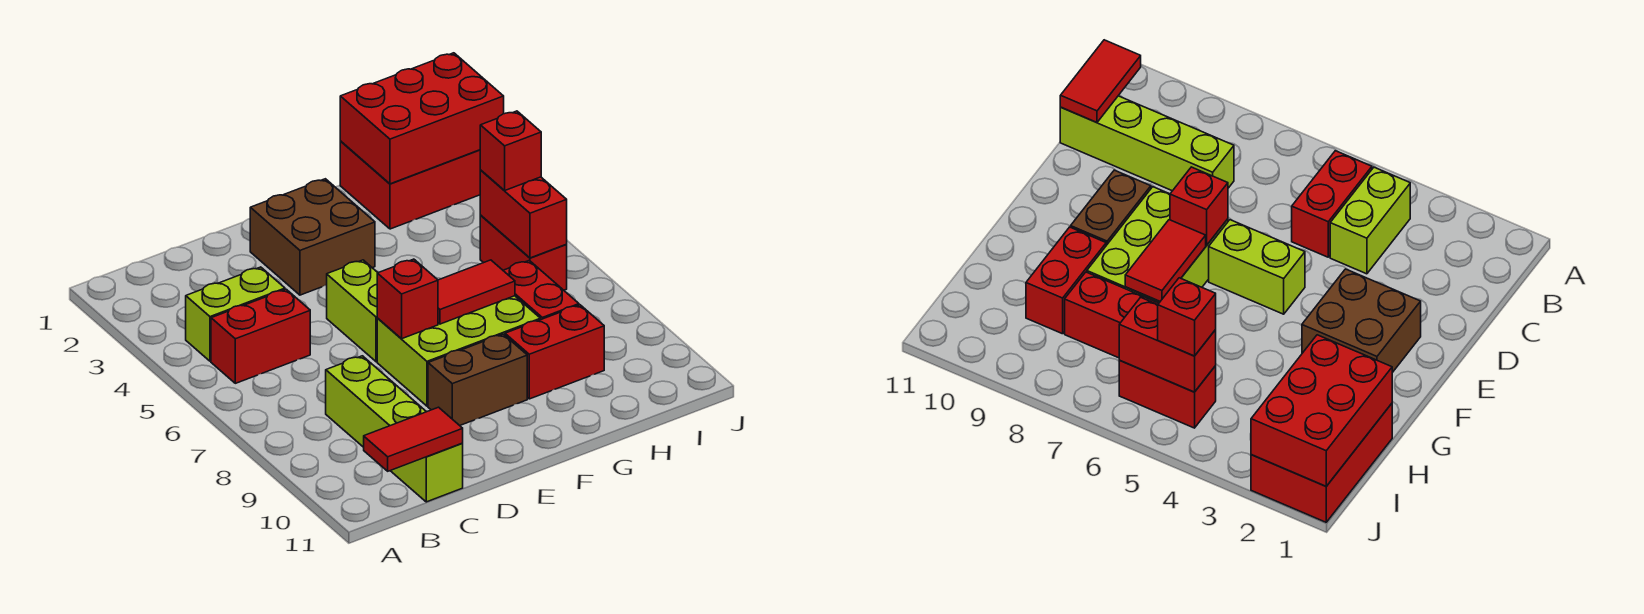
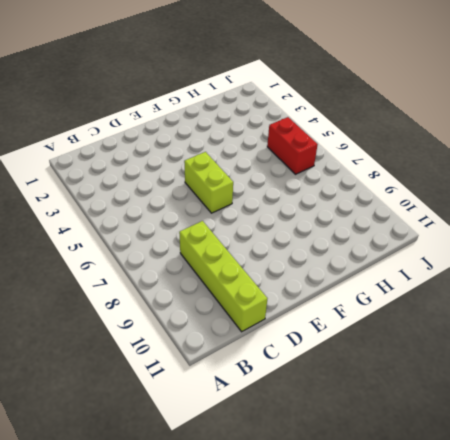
none -> lime 1x2 brick [186,267,285,361]
none -> red 1x2 brick [211,289,310,383]
none -> brown 2x2 brick [250,179,375,295]

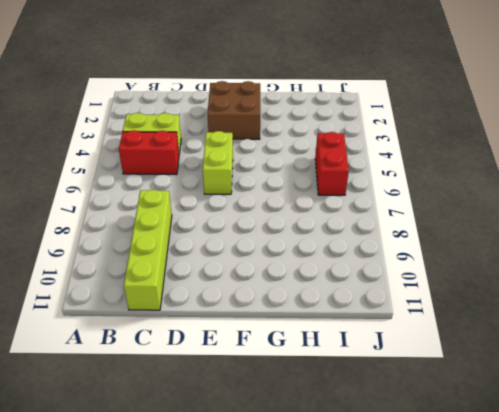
none -> lime 2x3 brick [377,296,540,406]
none -> brown 1x2 brick [428,334,527,425]
none -> red 1x2 brick [505,305,604,399]

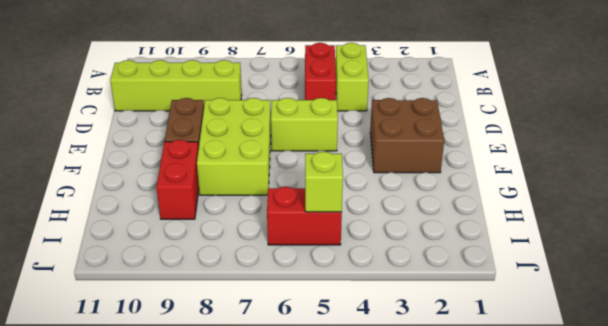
lime 1x1 brick [305,152,343,212] -> red 1x2 brick [480,170,567,258]
none -> red 2x3 brick [340,141,480,229]
none -> red 1x2 brick [503,260,579,320]
none -> red 1x2 tile [364,407,463,471]

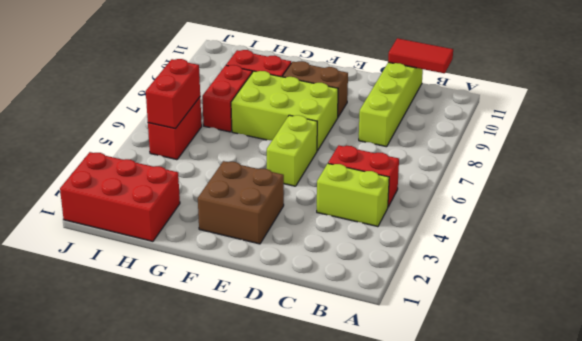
none -> red 1x1 brick [377,259,438,339]
none -> red 1x2 tile [438,260,515,324]
none -> red 2x3 brick [340,53,504,184]

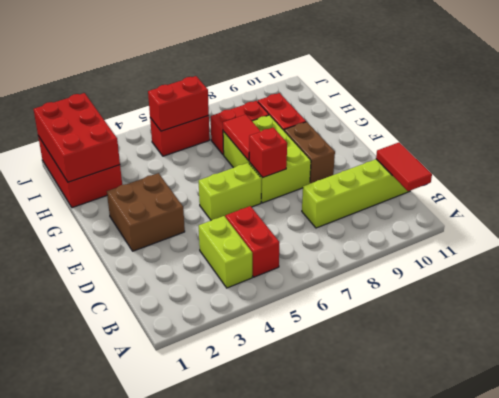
none -> red 1x1 brick [480,111,541,191]

